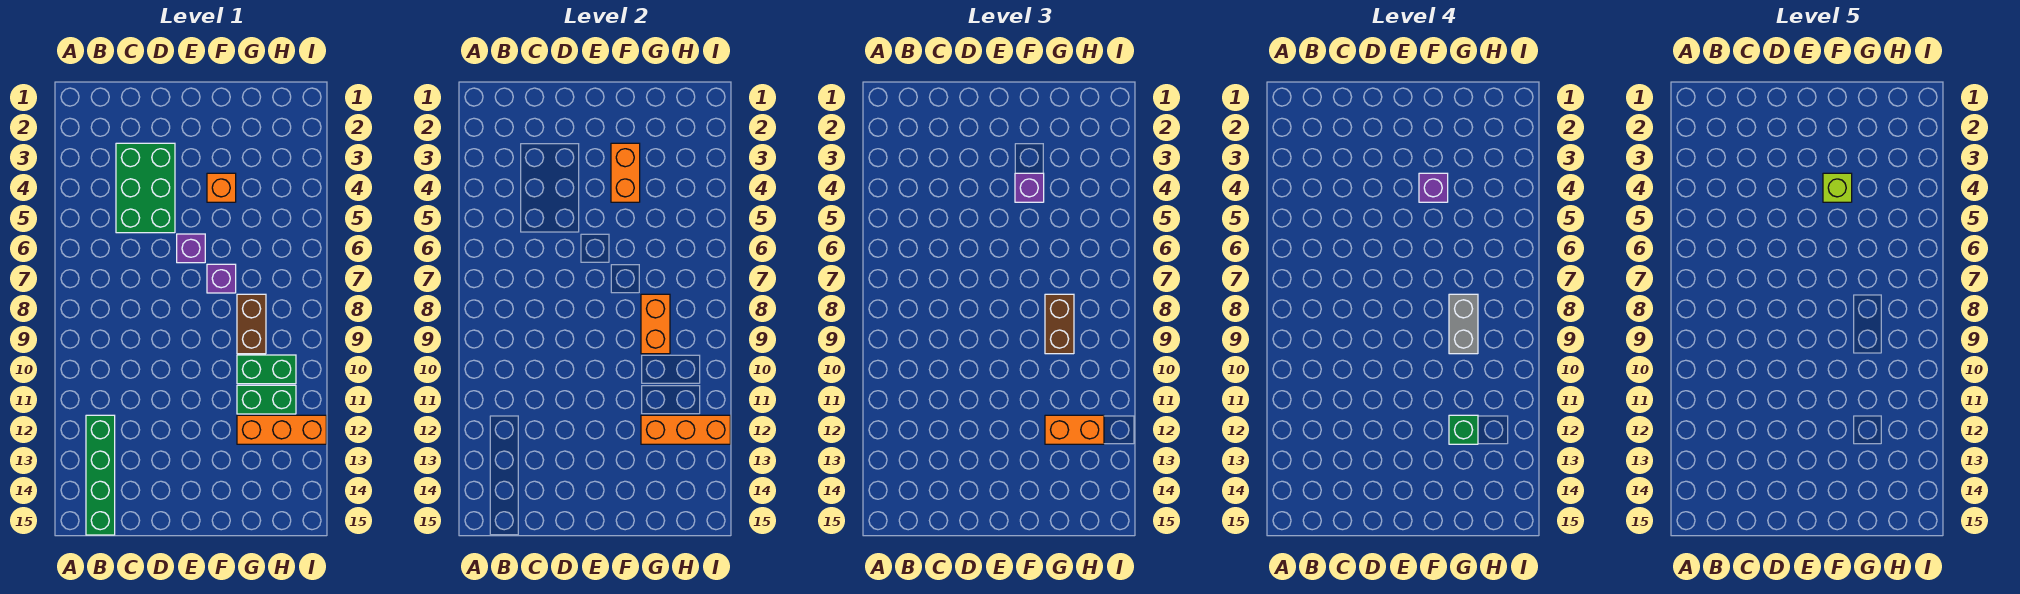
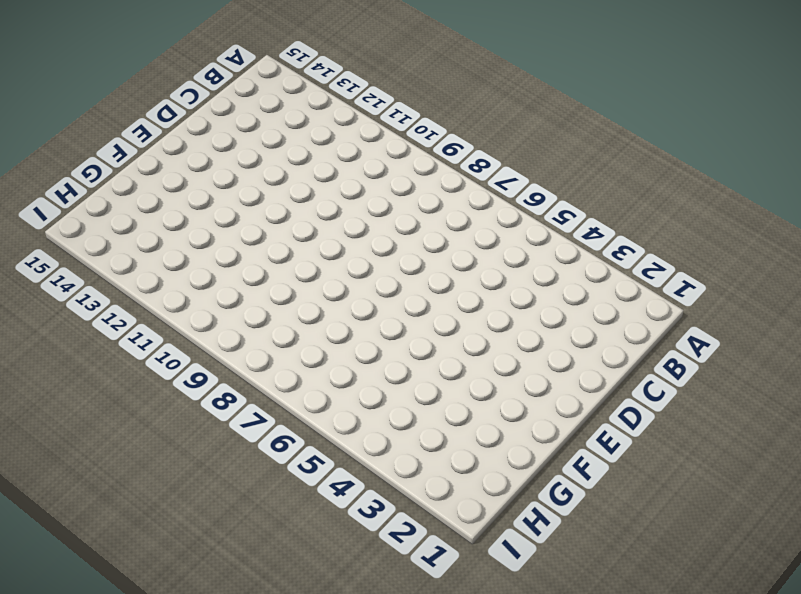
none -> green 1x4 brick [86,415,115,535]
none -> green 2x3 brick [116,143,175,233]
none -> purple 1x1 brick [177,234,205,263]

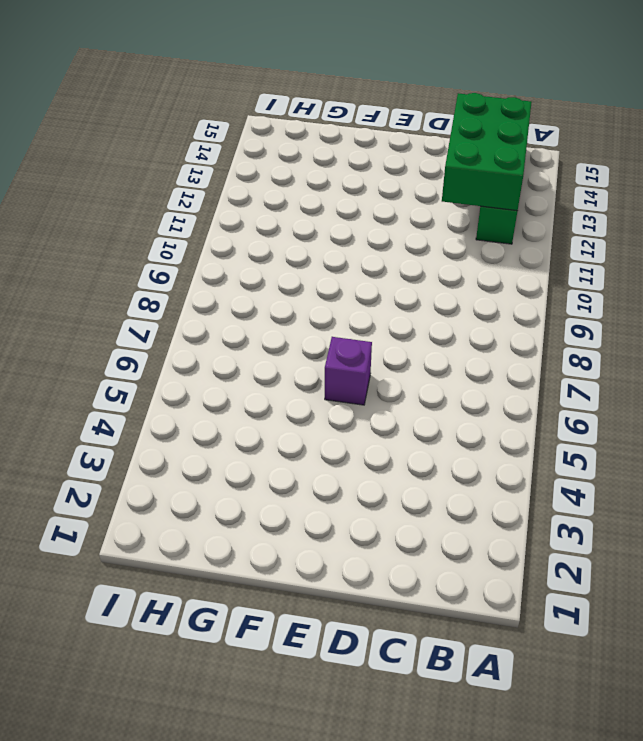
green 2x3 brick [442,93,532,211] -> green 2x3 brick moved to [116,143,175,233]
none -> orange 1x1 brick [207,173,236,202]
none -> purple 1x1 brick [207,264,236,293]
none -> brown 1x2 brick [237,294,266,354]

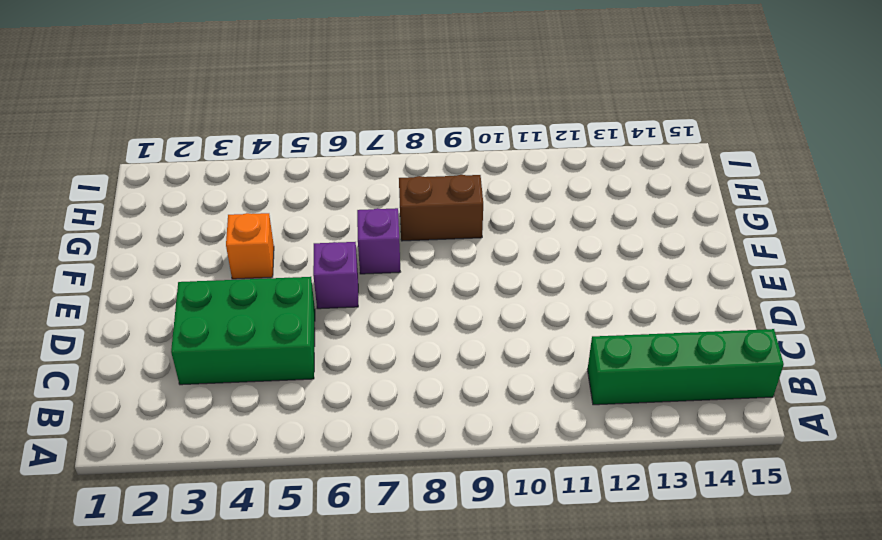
none -> green 1x2 brick [237,355,296,384]
none -> green 1x2 brick [237,385,296,414]
none -> orange 1x3 brick [237,415,326,444]

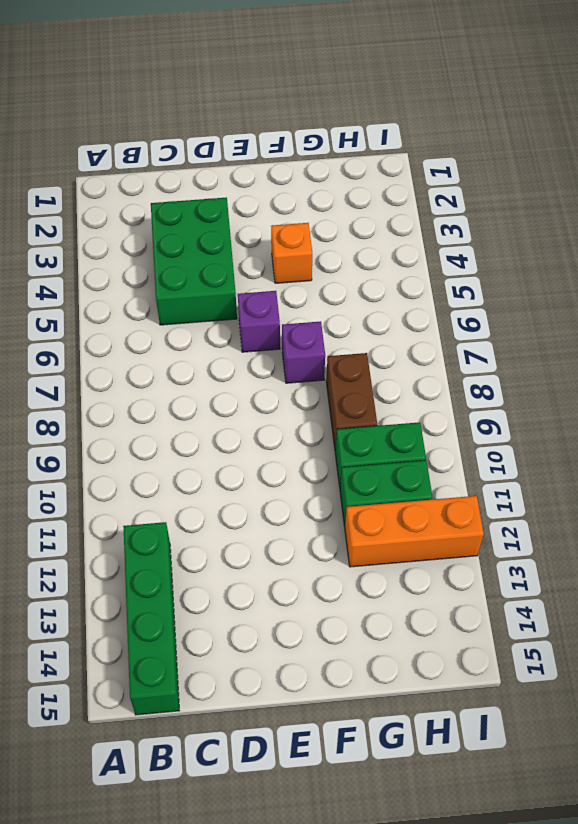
none -> orange 1x2 brick [611,143,640,202]
none -> orange 1x2 brick [641,294,670,354]
none -> orange 1x3 brick [641,415,730,444]

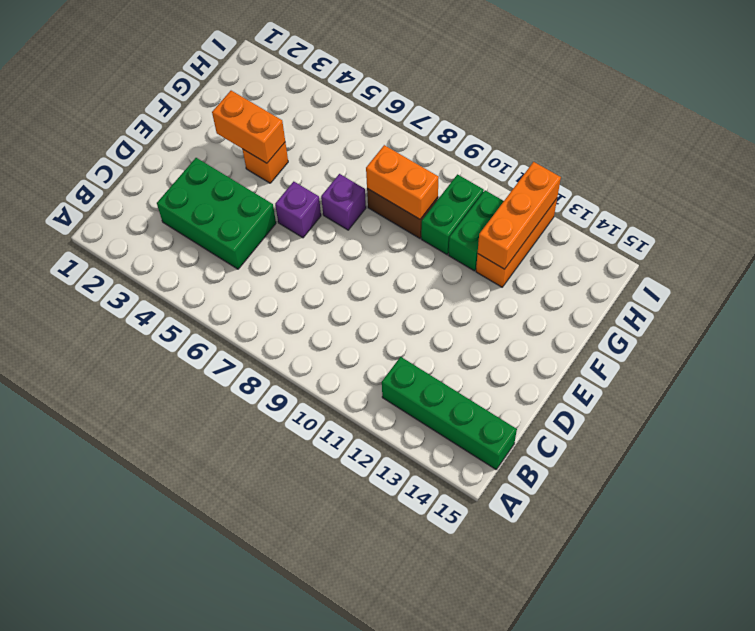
none -> purple 1x1 brick [1015,173,1044,202]
none -> brown 1x2 brick [1045,294,1074,354]
none -> orange 1x2 brick [1045,415,1104,444]

